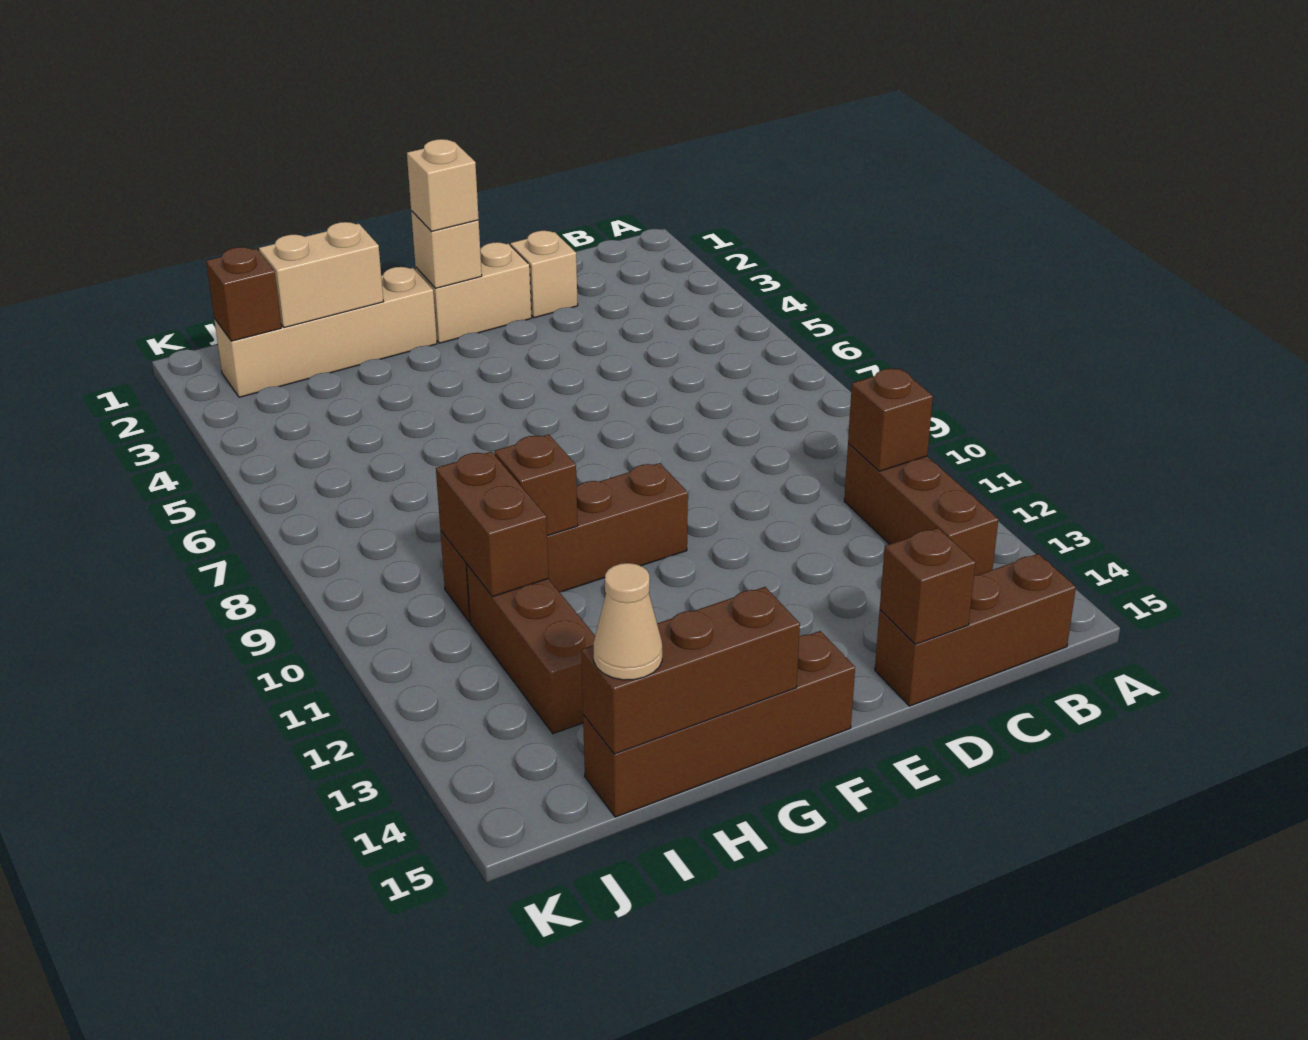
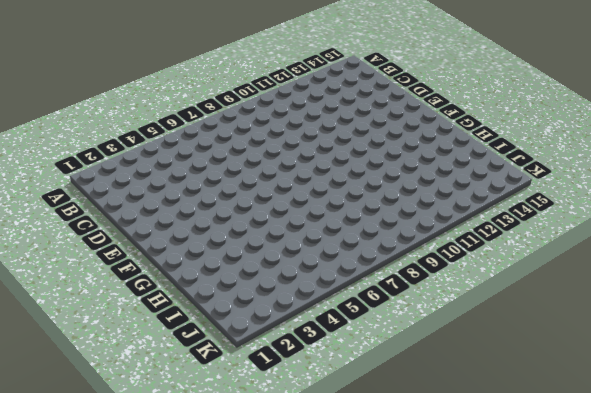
none -> brown 1x3 brick [844,444,998,575]
none -> brown 1x3 brick [875,554,1076,706]
none -> tan 1x1 brick [510,231,578,318]

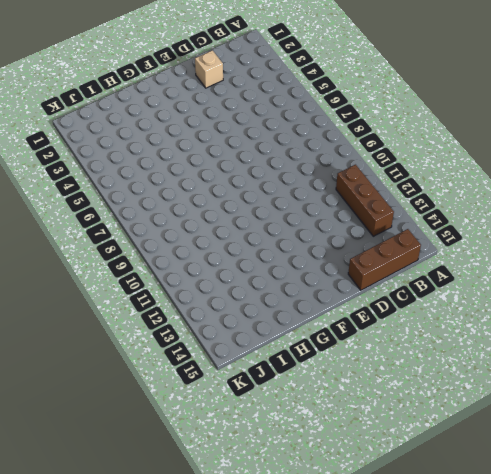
none -> tan 1x2 brick [415,242,532,343]
none -> brown 1x4 brick [440,463,688,622]
none -> brown 1x4 brick [583,631,855,817]

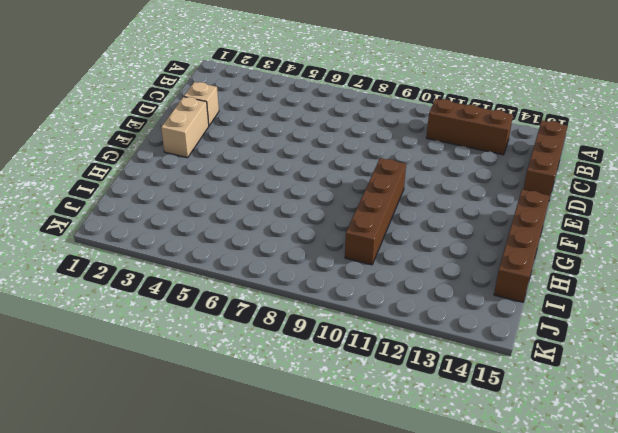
none -> tan 1x4 brick [214,267,437,397]
none -> brown 1x3 brick [466,564,595,734]
none -> brown 1x1 brick [848,369,933,471]

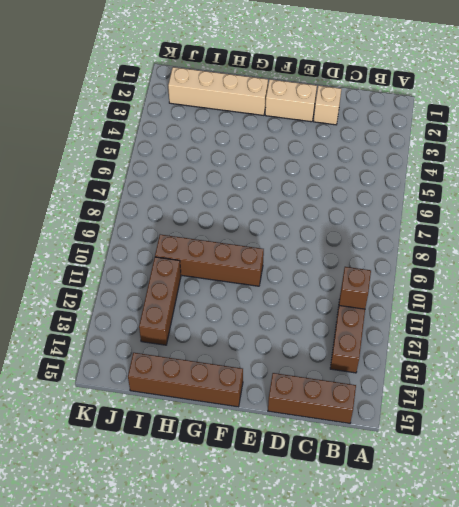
none -> brown 1x1 brick [880,528,976,644]
none -> tan 1x1 brick [411,211,482,288]
none -> brown 1x3 brick [581,587,800,754]

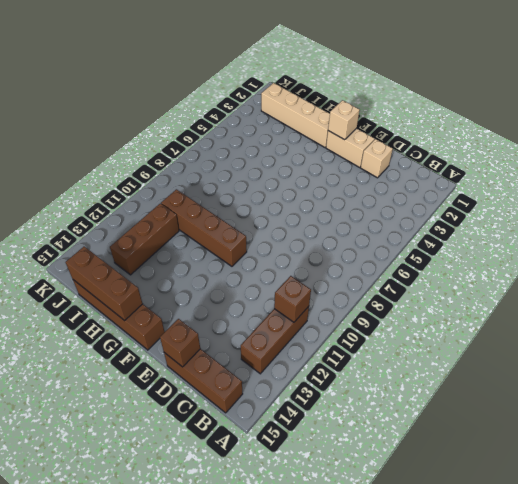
none -> tan 1x2 brick [259,222,384,328]
none -> brown 1x1 brick [494,435,578,536]
none -> brown 1x2 brick [436,452,549,597]

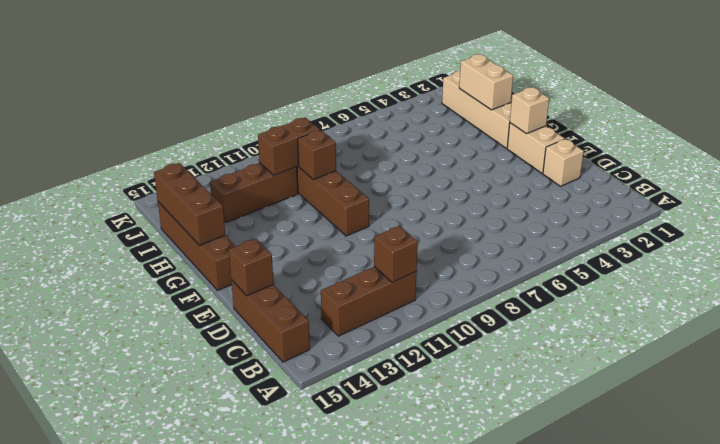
none -> brown 1x1 brick [206,247,281,341]
none -> tan 1x1 brick [407,139,479,232]
none -> tan 1x1 cone [594,563,662,680]

